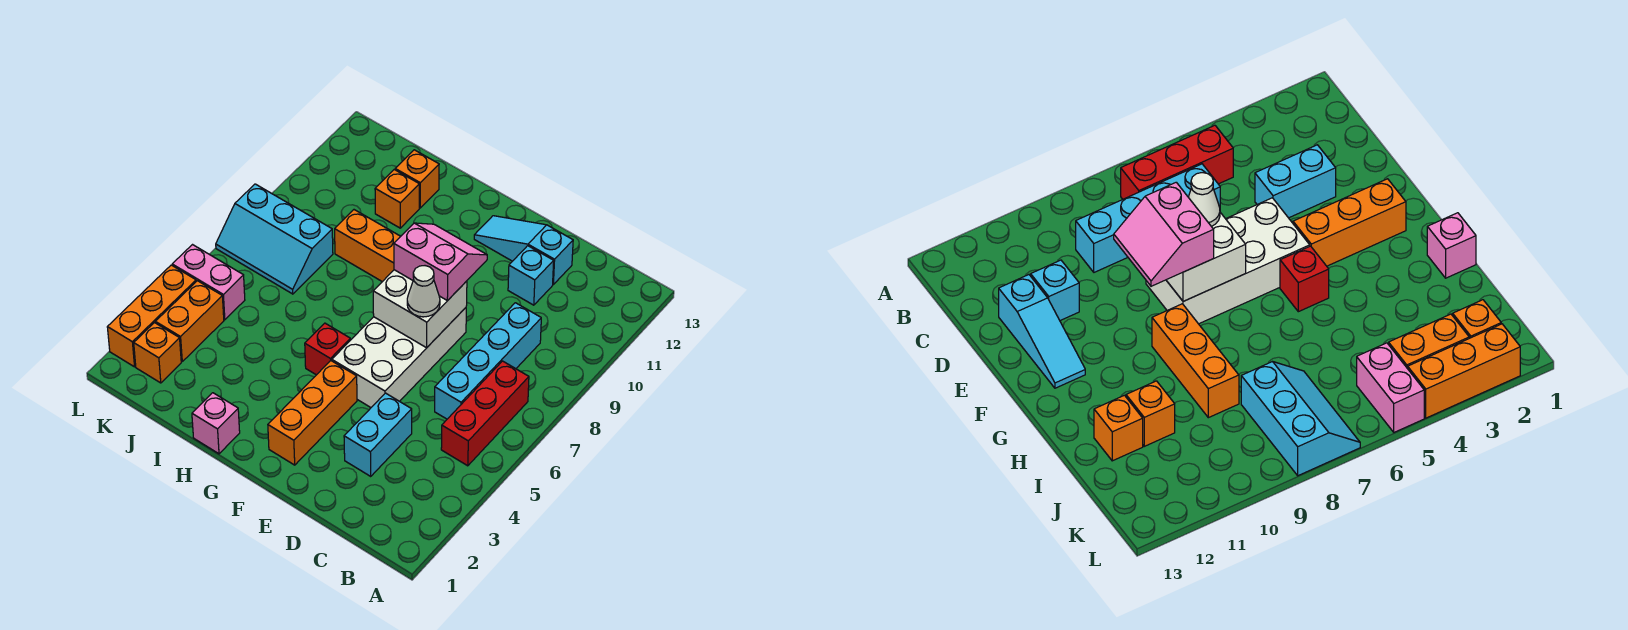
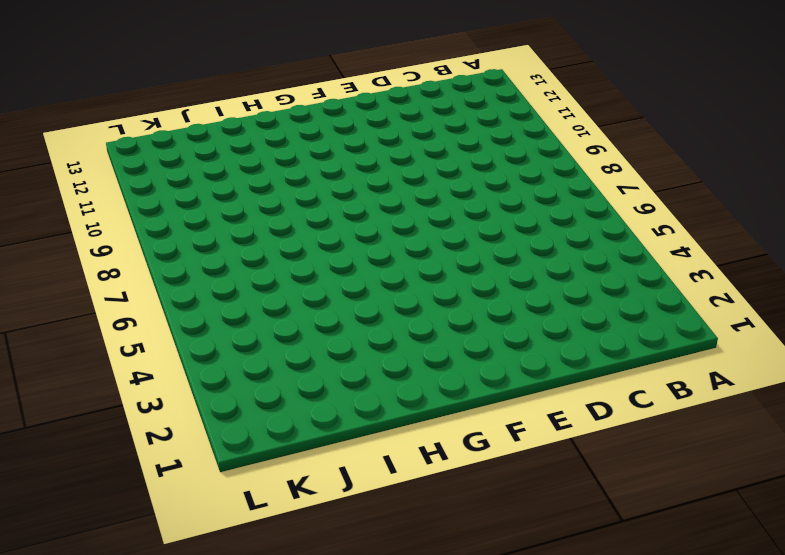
none -> red 1x3 brick [441,361,529,466]
none -> cyan 1x4 brick [435,303,541,419]
none -> cyan 1x2 brick [344,393,412,476]

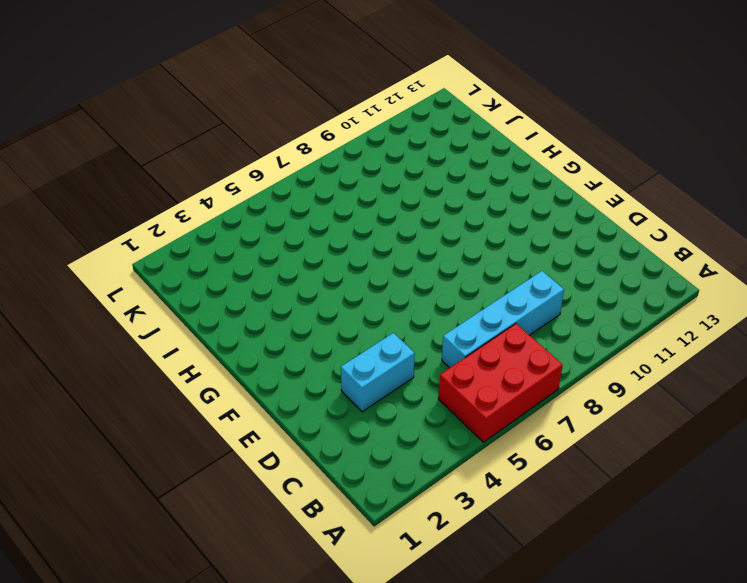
red 2x3 brick [438,324,563,442] -> red 1x3 brick [441,361,529,466]
none -> cyan 1x1 brick [508,246,554,305]
none -> cyan 1x3 slope [474,216,573,284]
none -> white 2x4 brick [332,308,466,407]

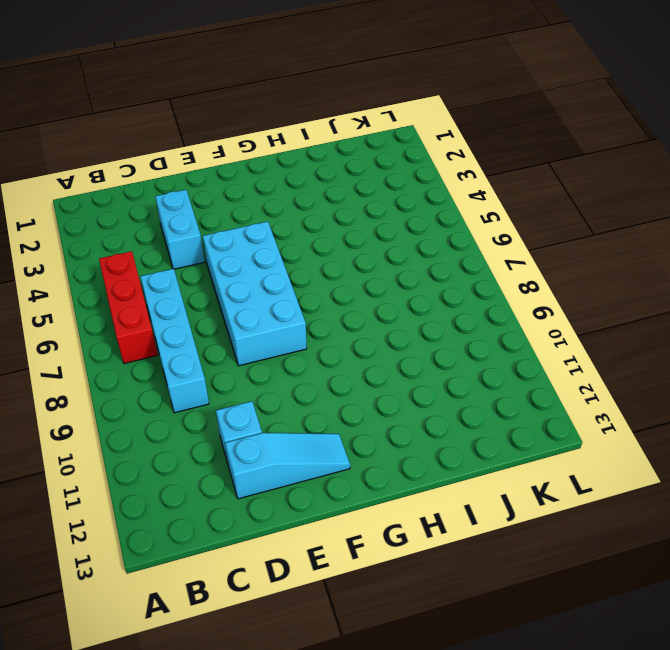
cyan 2x4 brick [203,221,307,366] -> white 2x4 brick [332,308,466,407]
none -> orange 1x3 brick [268,361,357,465]
none -> red 1x1 brick [305,323,350,375]
none -> orange 1x3 brick [335,210,401,282]

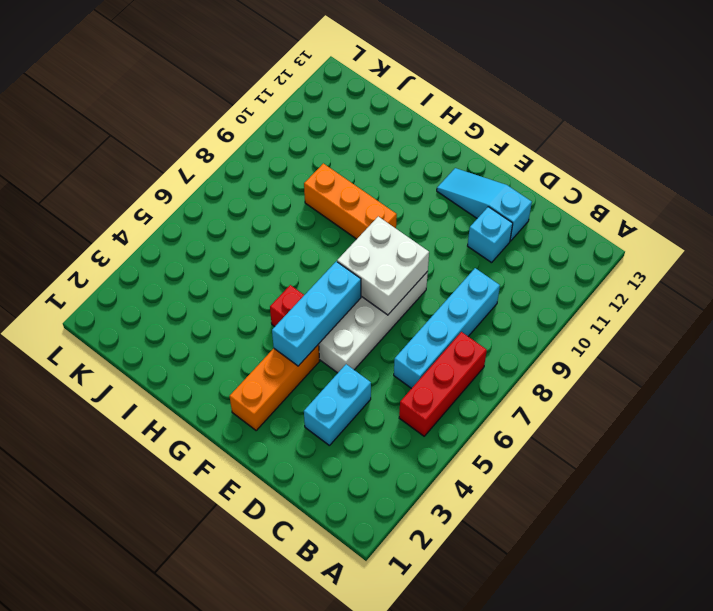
cyan 1x3 brick [272,261,361,366] -> none
none -> pink 1x1 brick [192,393,240,454]
none -> orange 1x1 brick [375,170,419,228]
none -> orange 1x1 brick [395,150,439,208]

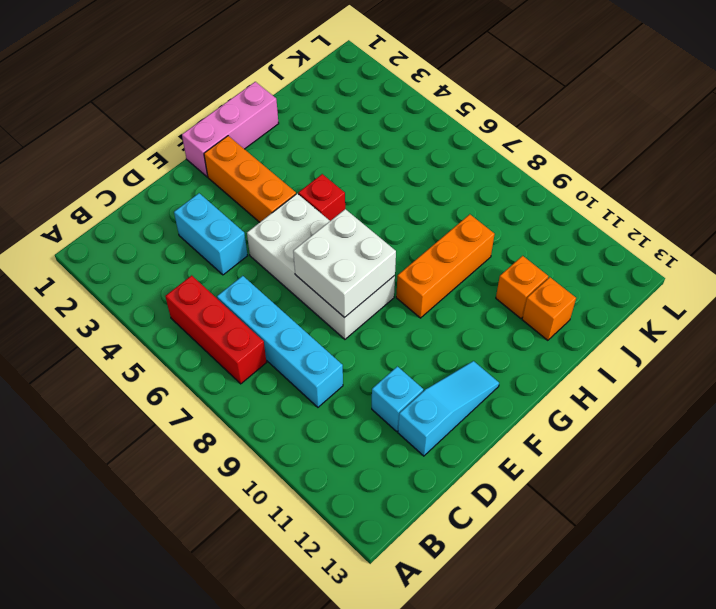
pink 1x3 brick [182,82,279,177] -> pink 1x1 brick [192,393,240,454]
none -> cyan 2x3 slope [216,184,333,294]
none -> orange 1x1 brick [134,323,181,383]
none -> orange 1x2 brick [156,281,224,361]

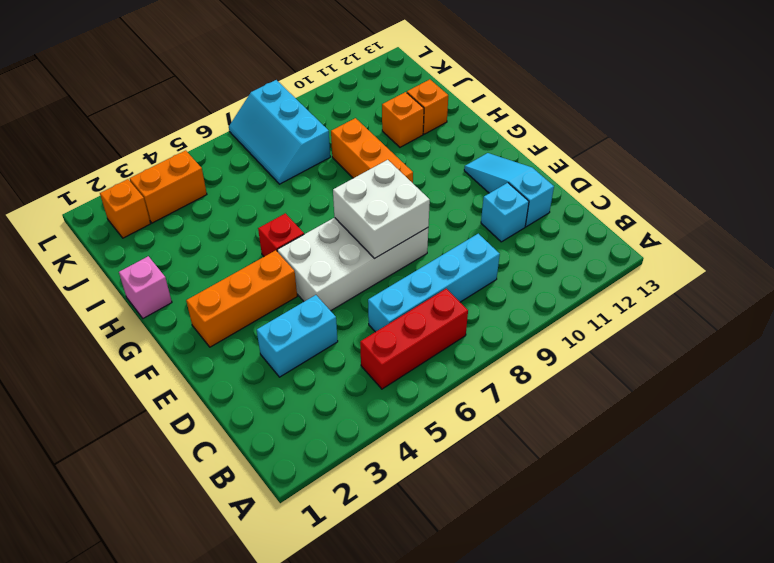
none -> pink 1x2 brick [172,245,245,320]
none -> orange 1x3 brick [107,265,196,367]
none -> white 1x1 cone [407,266,440,317]

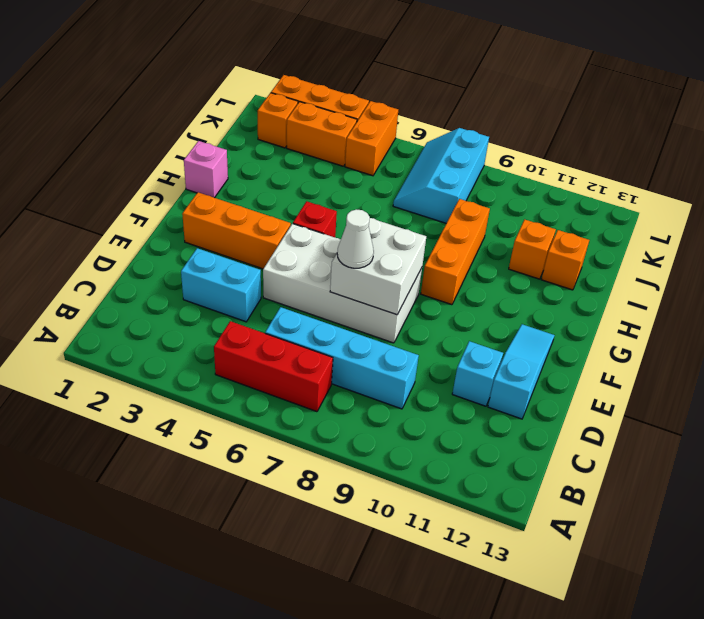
orange 1x2 brick [345,101,398,176] -> pink 1x2 brick [172,245,245,320]
none -> pink 2x2 slope [394,223,487,301]

